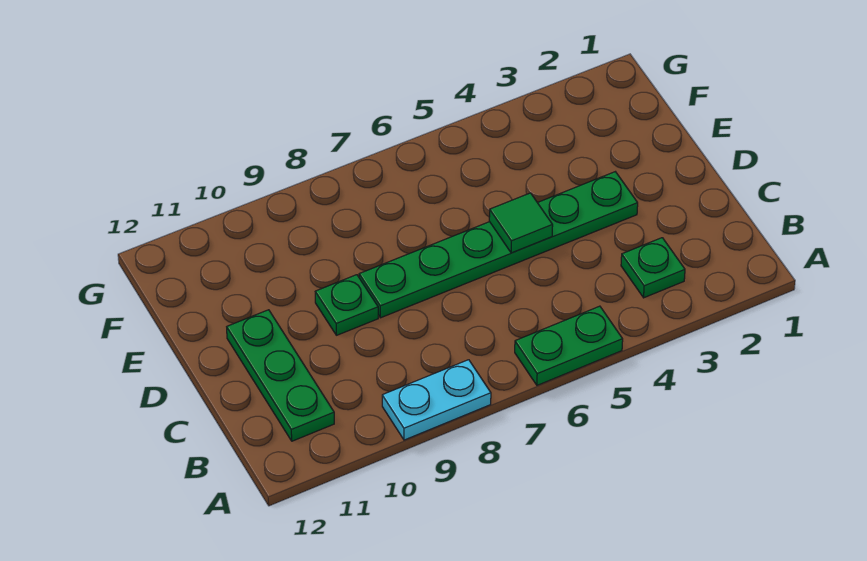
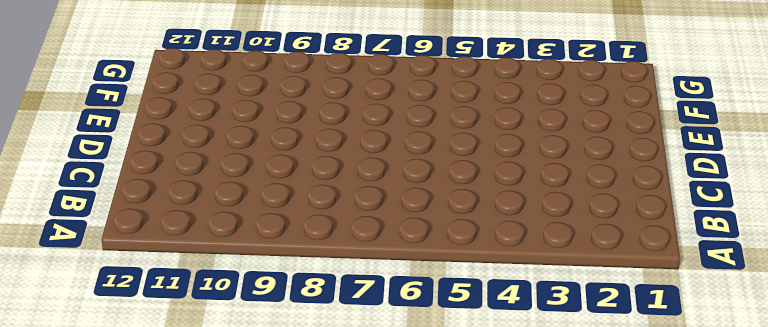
none -> green 1x2 plate [515,306,623,385]
none -> cyan 1x2 plate [382,360,491,440]

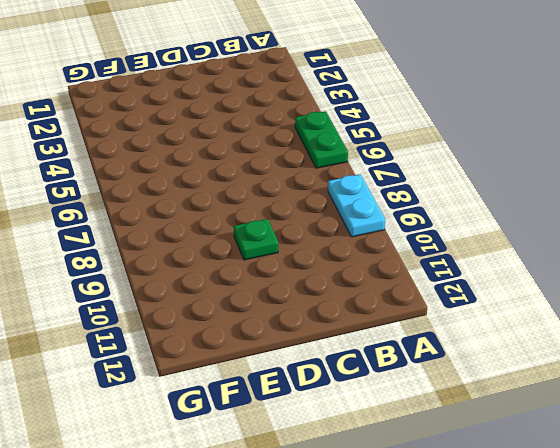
none -> green 1x1 plate [621,238,685,298]
none -> green 1x3 plate [227,310,334,441]

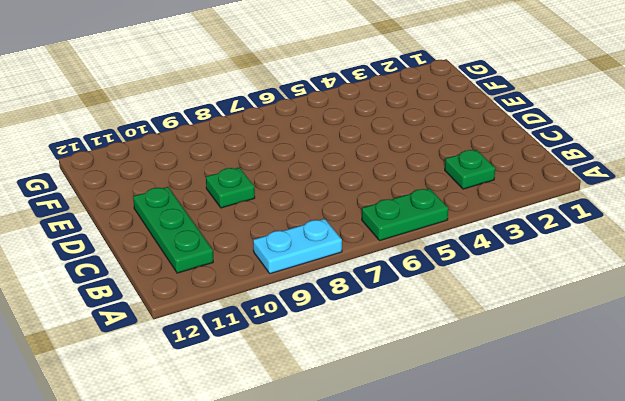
none -> green 1x6 plate [359,172,638,318]
none -> green 1x1 tile [489,193,553,253]

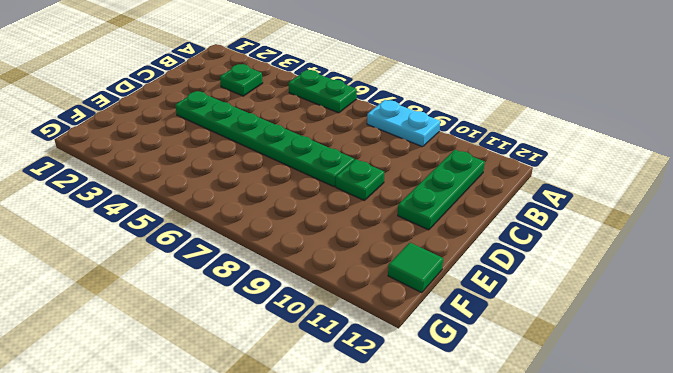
green 1x1 tile [388,243,443,293] -> green 1x1 tile moved to [489,193,553,253]

